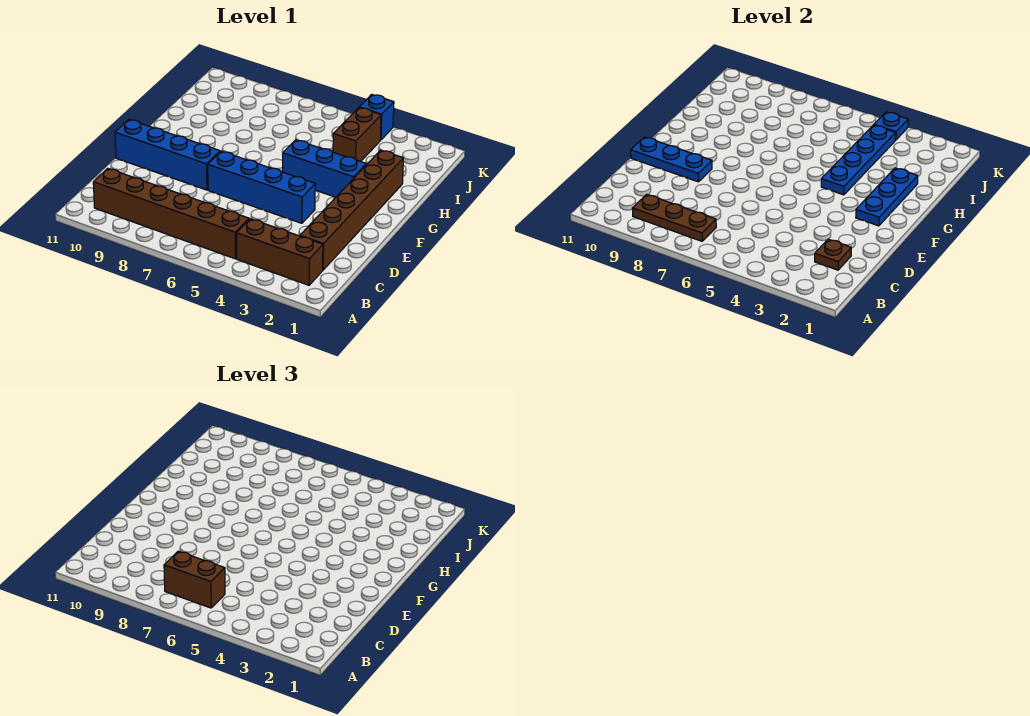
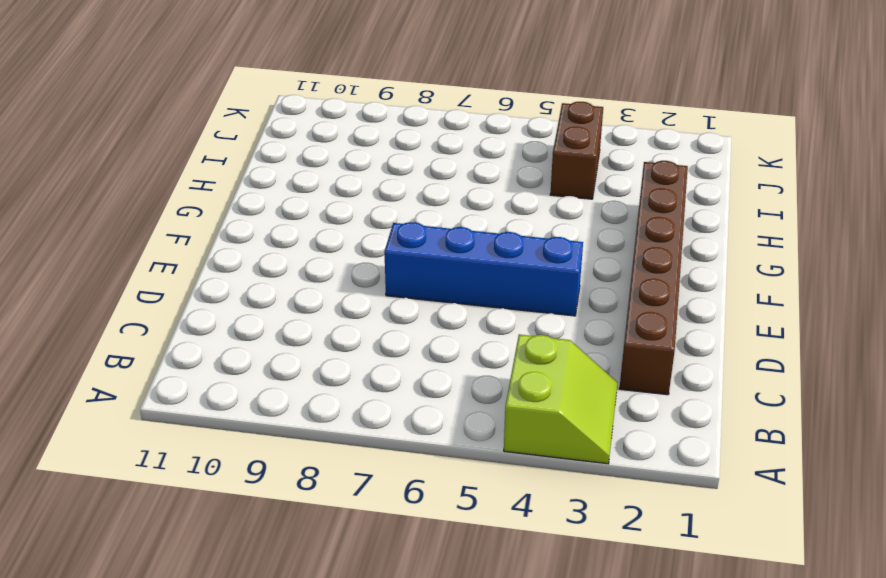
lime 2x2 slope [504,334,618,464] -> brown 1x3 brick [237,219,323,285]
none -> brown 1x6 brick [93,169,249,259]
none -> blue 1x4 brick [115,120,220,190]
none -> blue 1x3 brick [283,140,366,197]

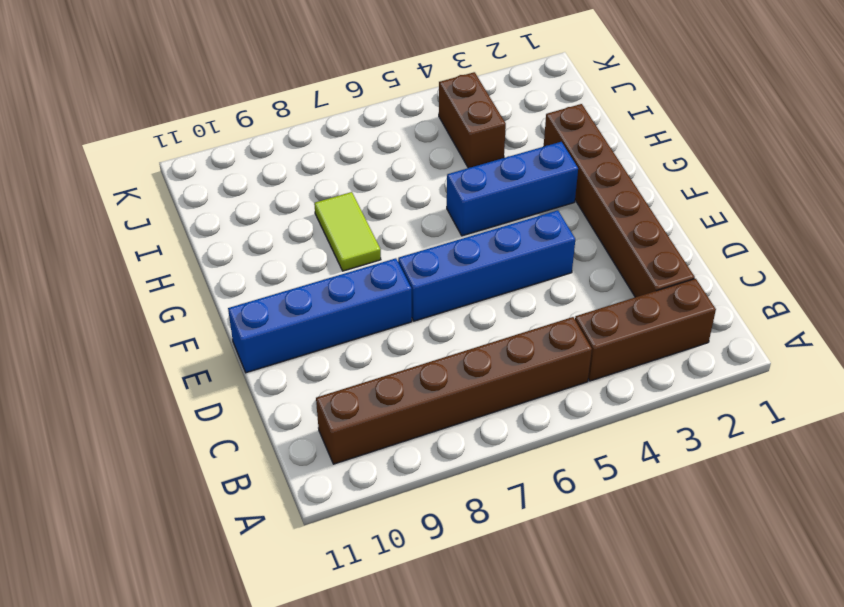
lime 1x2 tile [314,192,381,271] -> none
none -> blue 1x1 brick [359,94,394,140]
none -> brown 1x3 plate [632,194,716,241]
none -> brown 1x1 plate [815,239,851,270]

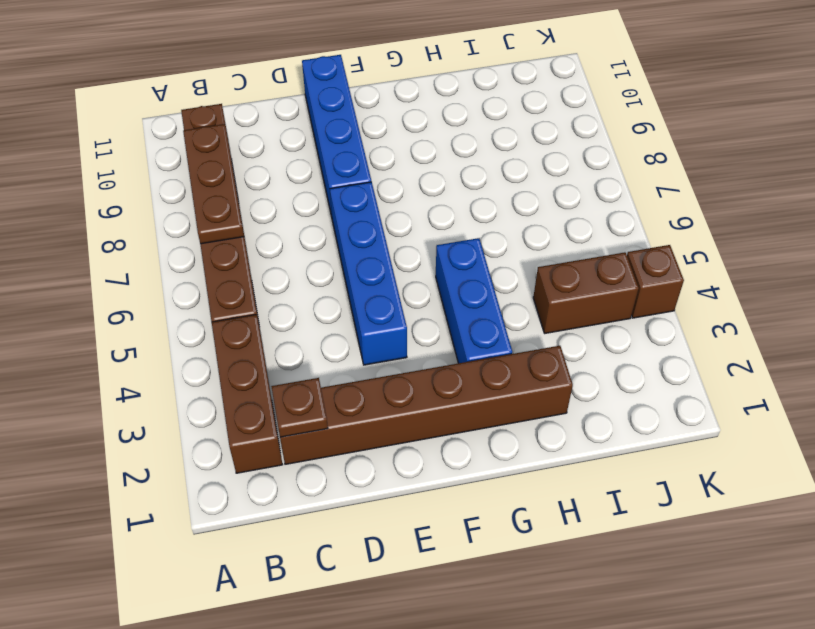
brown 1x1 brick [627,245,684,318] -> blue 1x1 brick [359,94,394,140]
none -> blue 1x3 plate [631,137,712,182]
none -> blue 1x3 plate [856,168,918,226]
none -> blue 1x4 plate [821,125,896,195]

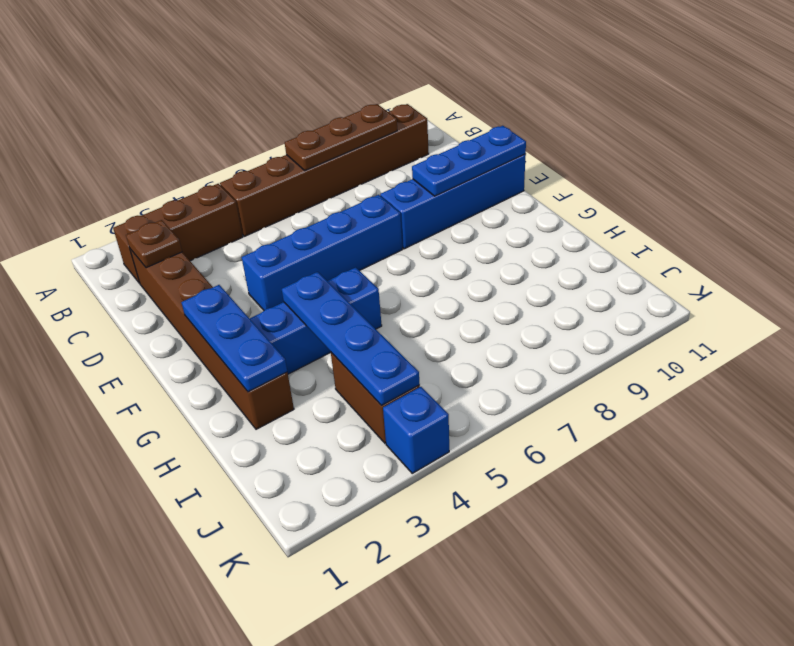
none -> blue 1x1 plate [874,112,908,140]
none -> brown 1x2 brick [164,551,225,608]

